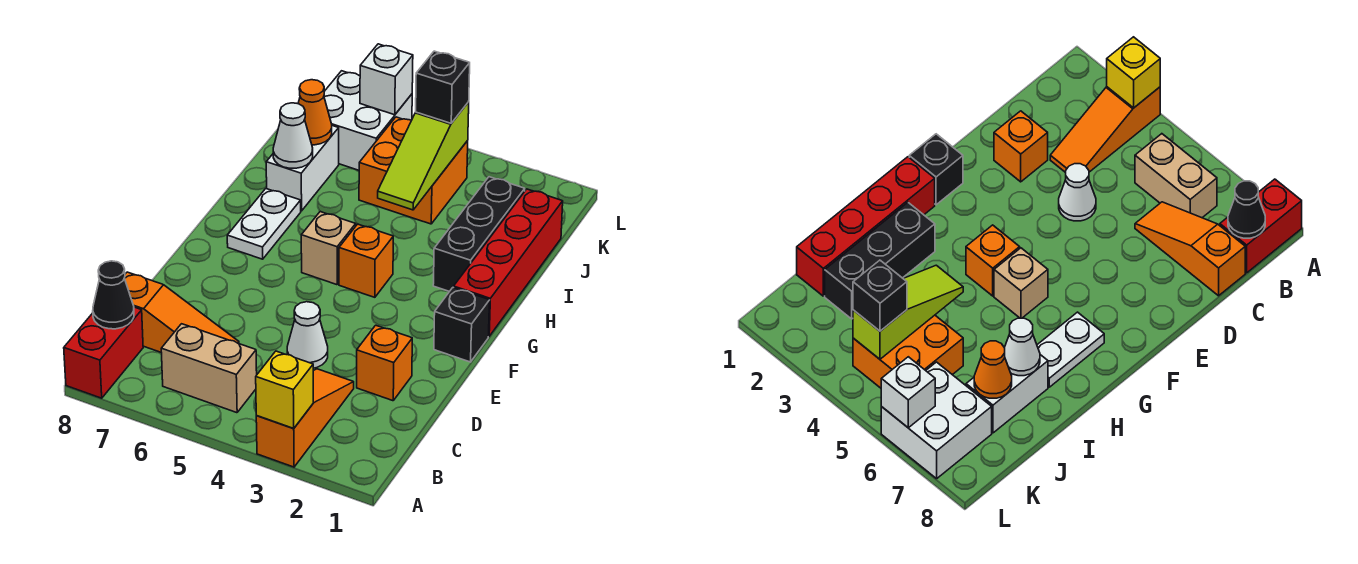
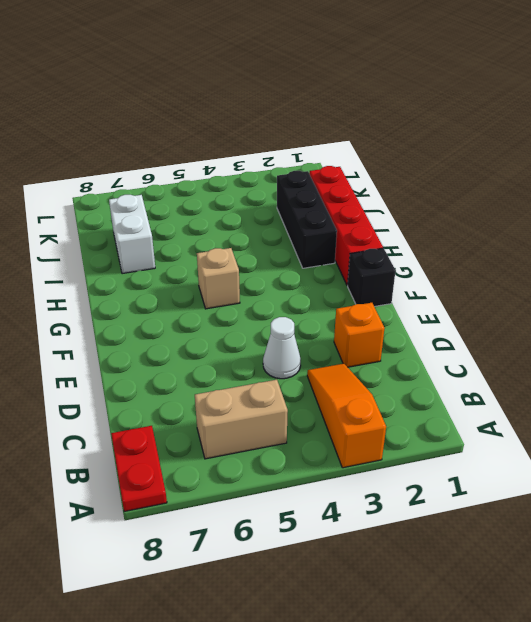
red 1x2 plate [111,426,167,512] -> red 1x2 brick [64,307,143,398]
none -> orange 1x3 slope [125,272,239,352]
none -> orange 1x1 brick [339,224,393,297]
none -> white 1x2 plate [227,189,301,259]

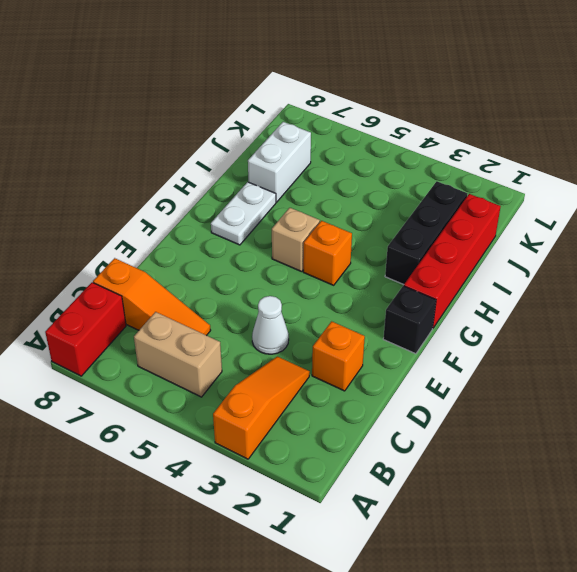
none -> orange 2x2 brick [359,117,468,224]
none -> white 2x2 brick [324,71,412,170]
none -> yellow 1x1 brick [256,351,313,429]

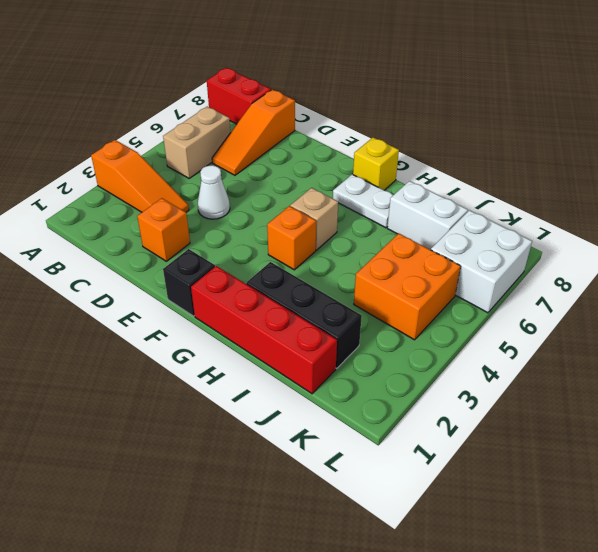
yellow 1x1 brick [353,137,399,190] -> yellow 1x1 brick moved to [256,351,313,429]
none -> black 1x1 cone [93,261,134,329]
none -> lime 1x3 slope [378,102,469,210]
none -> white 1x1 cone [273,103,313,168]

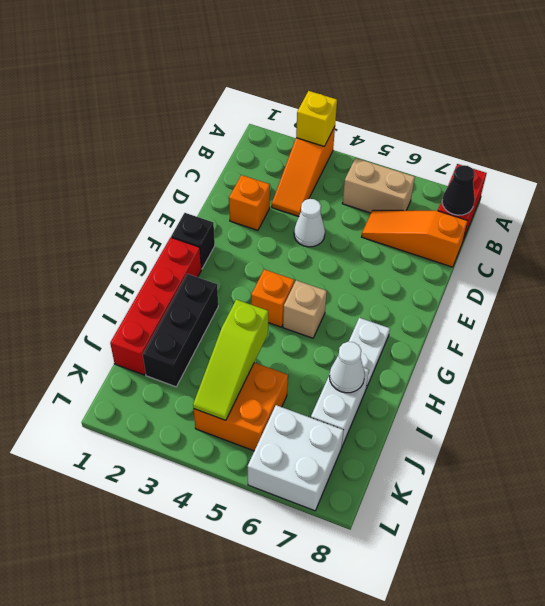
lime 1x3 slope [193,300,268,420] -> lime 1x3 slope turned to [378,102,469,210]
none -> orange 1x1 cone [298,80,332,145]
none -> white 1x1 brick [360,44,413,115]
none -> black 1x1 brick [416,51,470,123]

